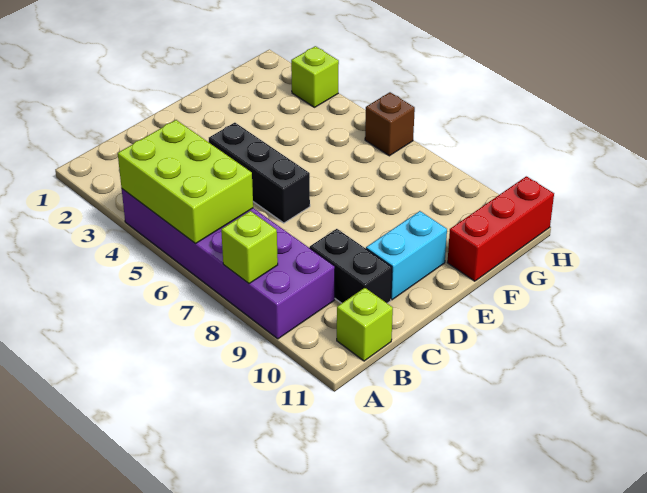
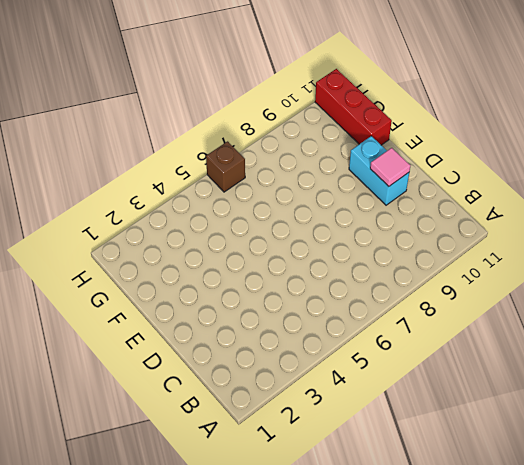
pink 1x1 tile [370,148,410,186] -> none
none -> purple 2x6 brick [122,189,335,339]
none -> lime 1x1 brick [337,288,393,361]

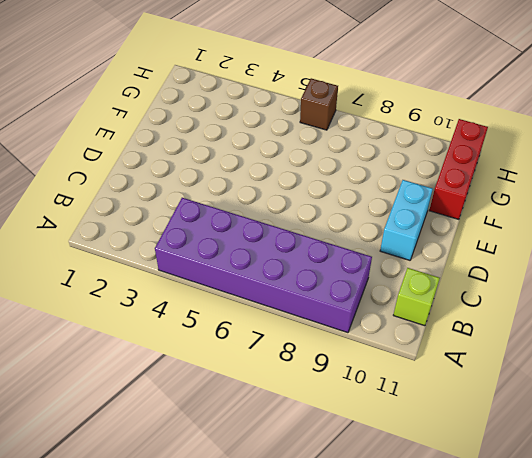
none -> black 1x2 brick [310,229,392,303]
none -> black 1x3 brick [209,123,310,223]

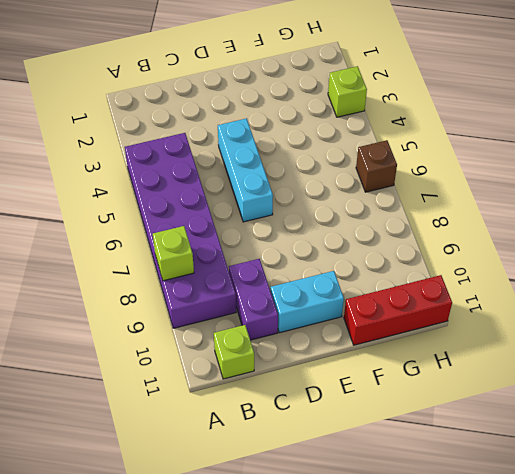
purple 1x2 brick [229,259,278,340] -> black 1x2 brick [310,229,392,303]
cyan 1x3 brick [218,118,273,222] -> black 1x3 brick [209,123,310,223]
none -> lime 2x3 brick [118,120,253,244]

